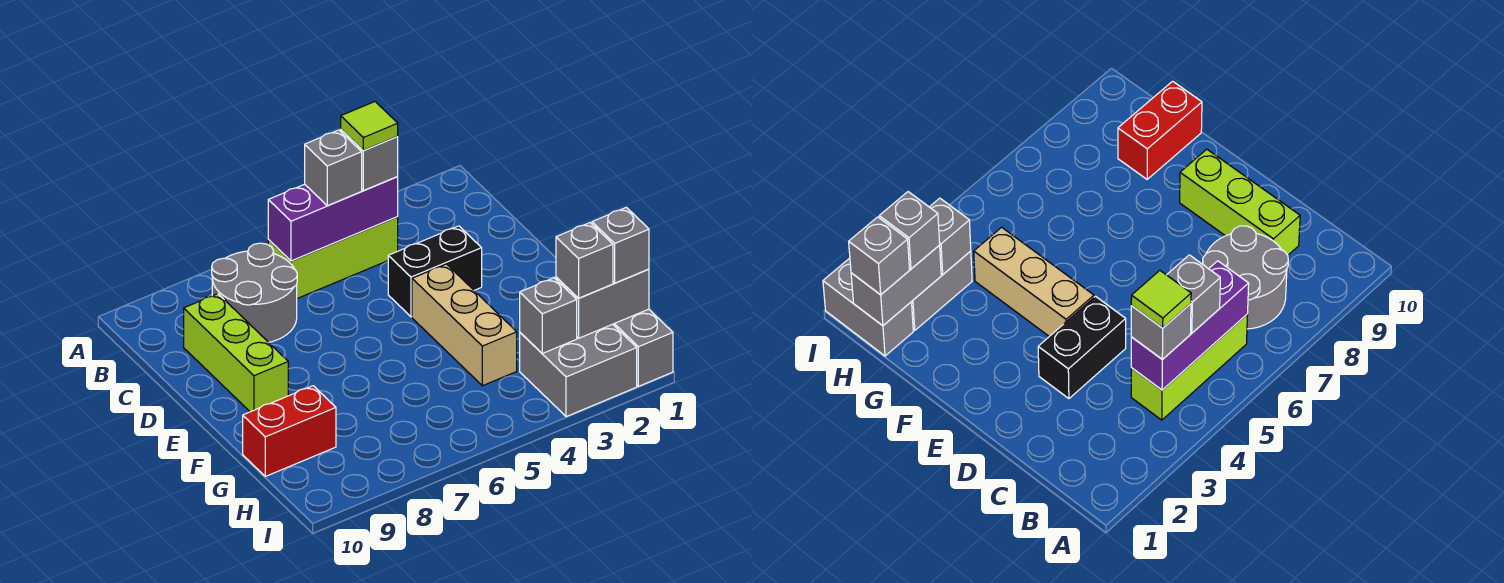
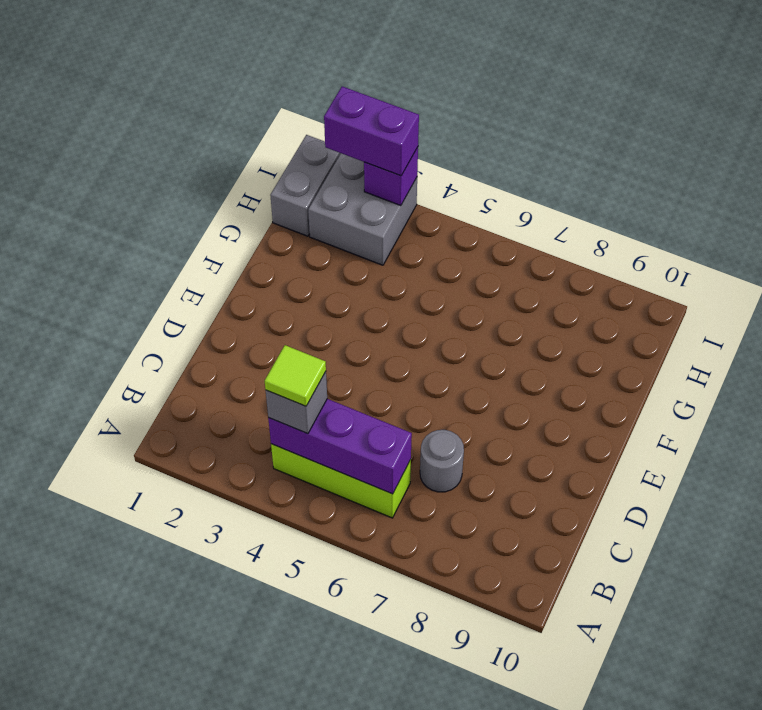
grey 1x1 round brick [420,430,464,492] -> grey 2x2 round brick [212,243,297,342]
purple 1x2 brick [324,86,419,176] -> none
purple 1x1 brick [364,147,418,206] -> none
none -> lime 1x3 brick [184,294,288,412]
none -> black 1x2 brick [388,226,482,317]
none -> tan 1x3 brick [412,264,517,386]

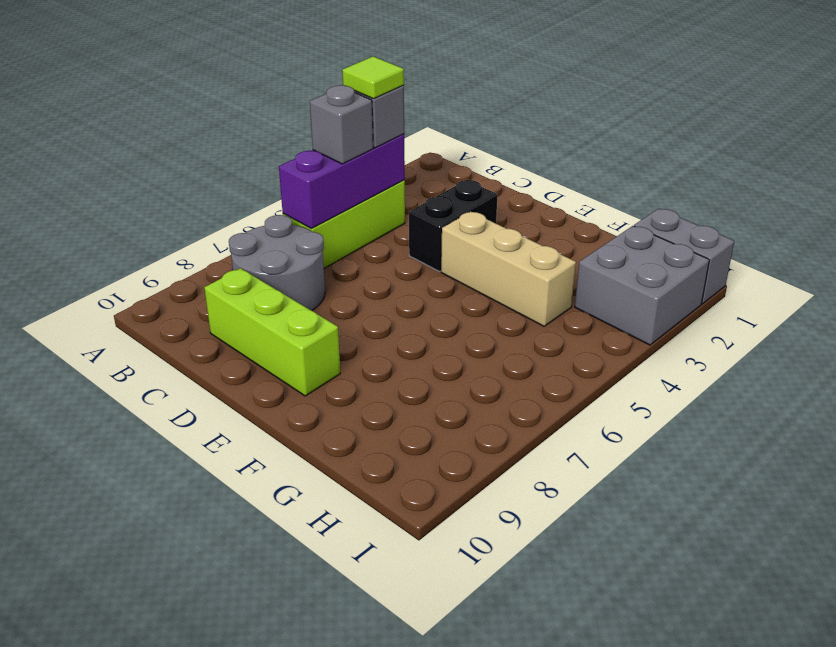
none -> red 1x2 brick [243,386,336,476]
none -> grey 1x2 brick [556,269,649,338]
none -> grey 1x1 brick [520,278,577,353]

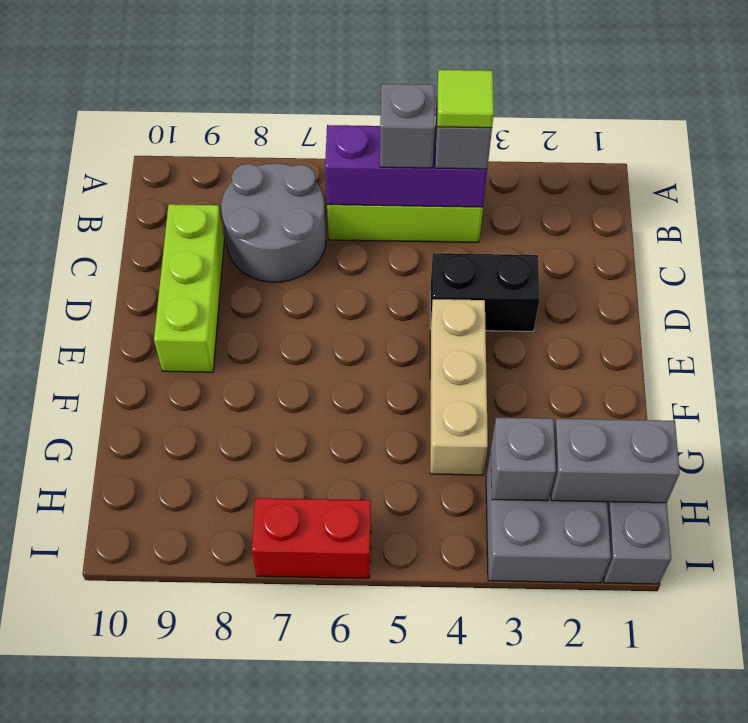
red 1x2 brick [252,498,371,578] -> red 1x2 brick moved to [243,386,336,476]
none -> grey 1x1 brick [592,207,649,283]
none -> grey 1x1 brick [556,223,613,298]

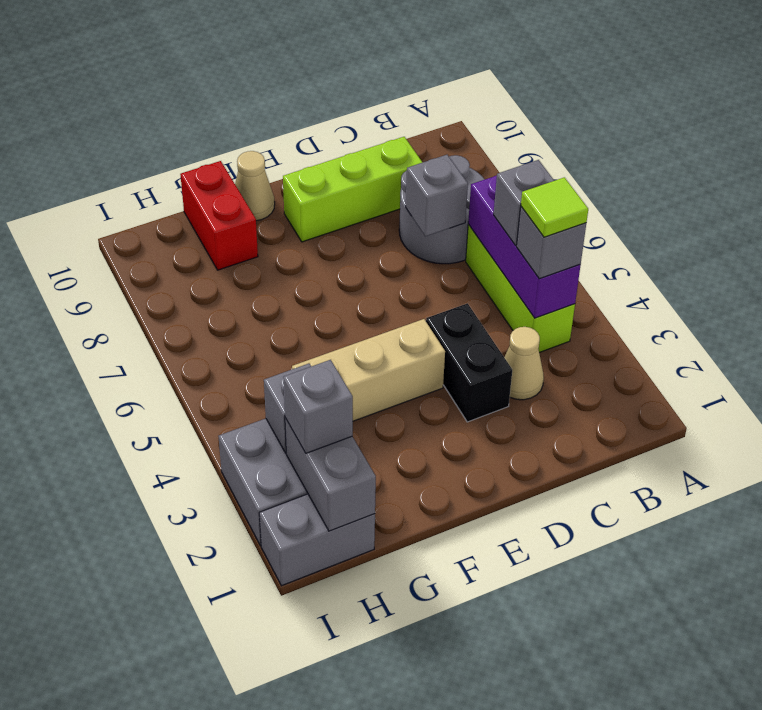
tan 1x1 cone [504,327,544,400] -> none
grey 1x1 brick [406,155,468,236] -> grey 1x1 brick moved to [592,207,649,283]
tan 1x1 cone [235,151,275,221] -> none

